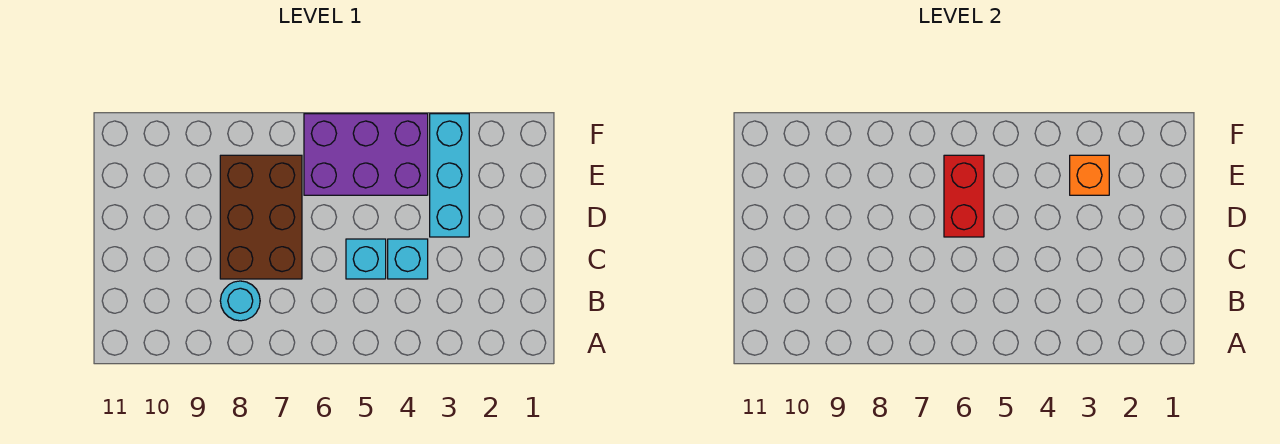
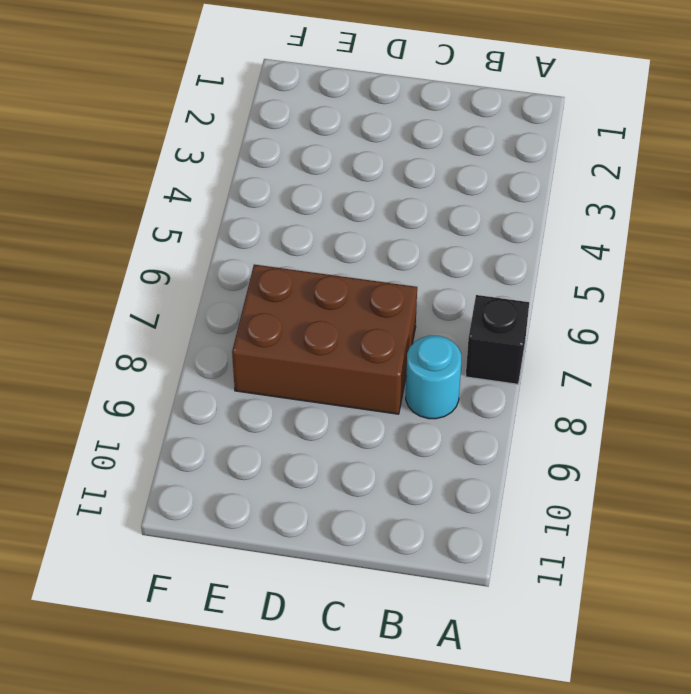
black 1x1 brick [466,295,529,384] -> none
none -> cyan 1x1 brick [388,239,428,279]
none -> cyan 1x1 brick [346,239,386,279]

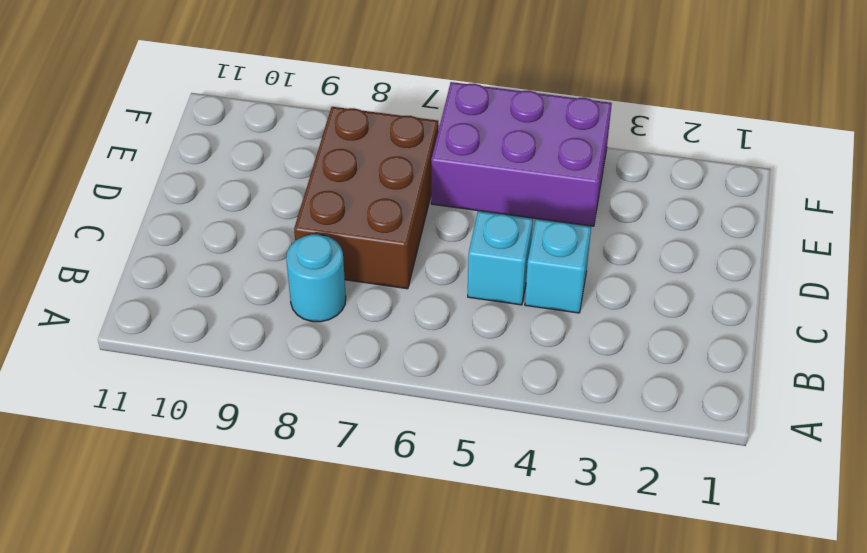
none -> cyan 1x3 brick [430,114,469,237]
none -> red 1x2 brick [944,155,984,237]

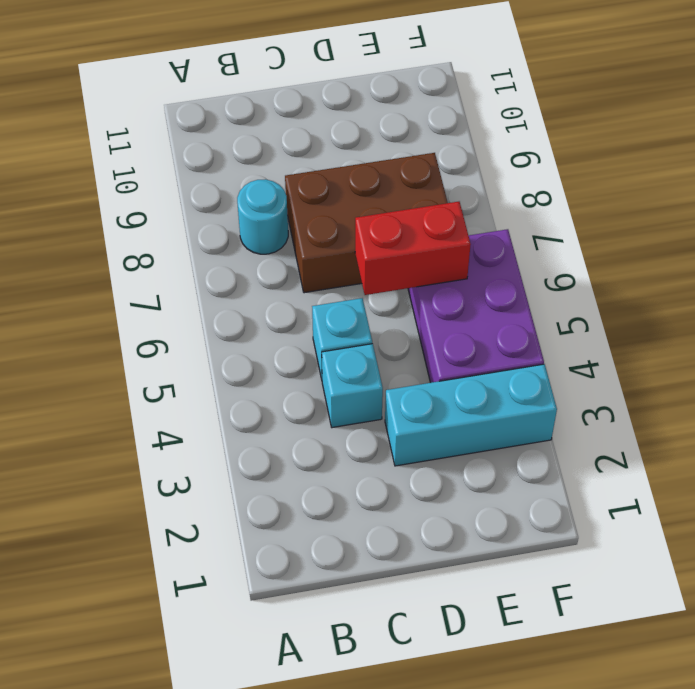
none -> orange 1x1 brick [1070,155,1109,195]

